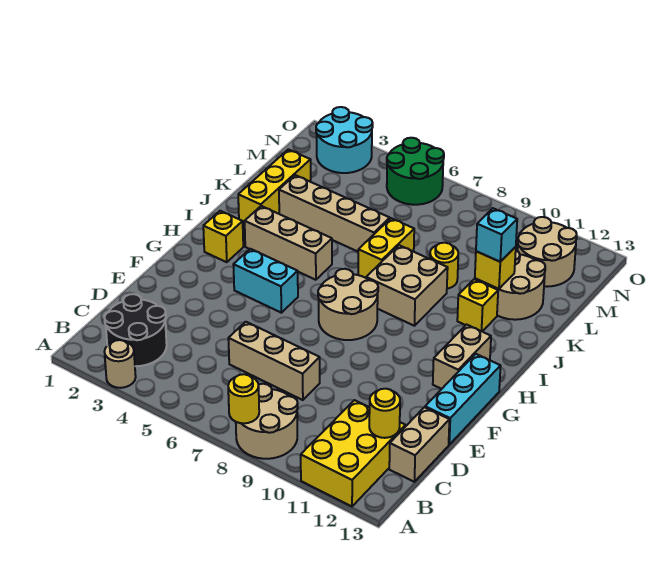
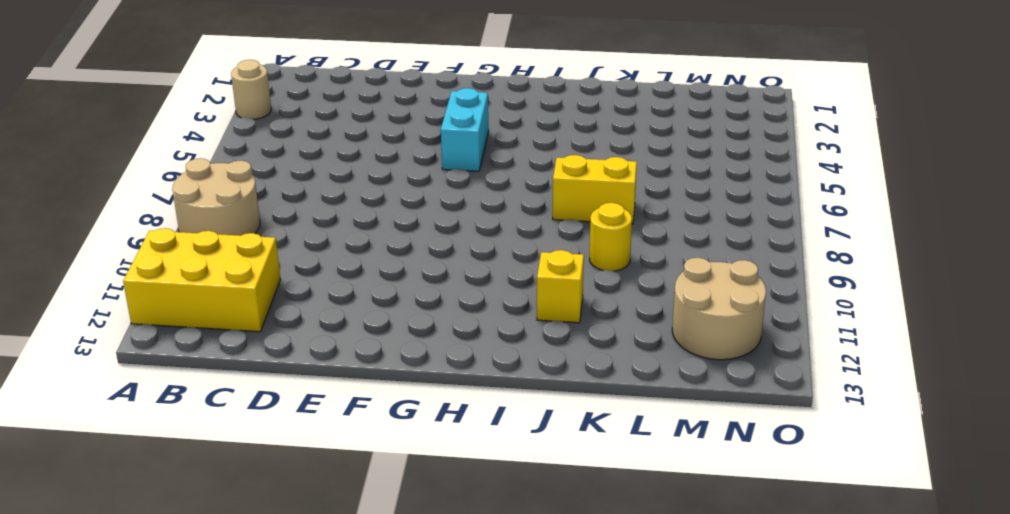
none -> black 2x2 round brick [104,294,167,366]
none -> tan 1x2 brick [389,407,449,482]
none -> tan 1x3 brick [228,322,320,400]

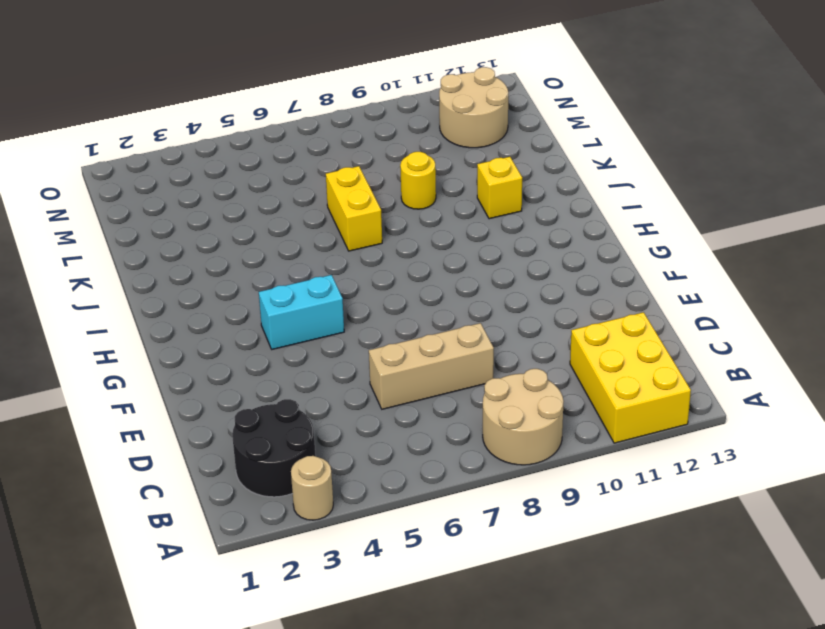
none -> tan 1x2 brick [389,407,449,482]
none -> cyan 1x3 brick [425,354,501,445]
none -> tan 2x2 round brick [318,269,378,340]

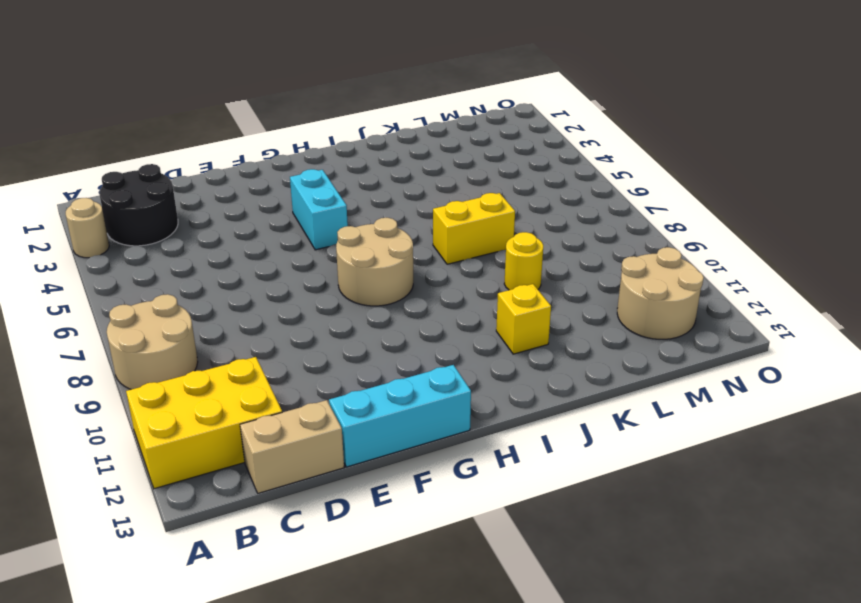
none -> tan 1x3 brick [228,322,320,400]
none -> tan 1x2 brick [433,325,491,389]
none -> yellow 1x1 brick [203,211,243,262]

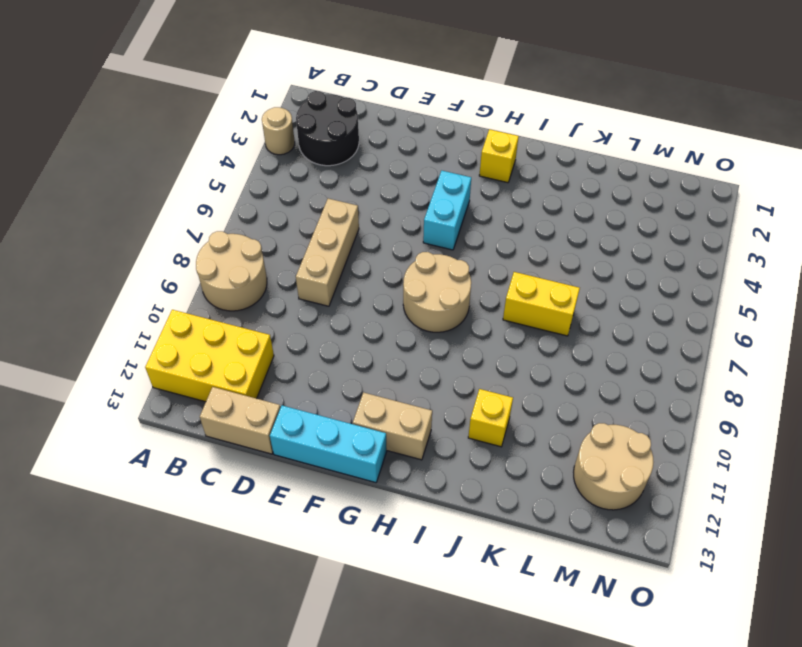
none -> tan 1x3 brick [245,206,332,280]
none -> tan 2x2 brick [366,245,448,326]
none -> yellow 1x3 brick [238,149,311,223]

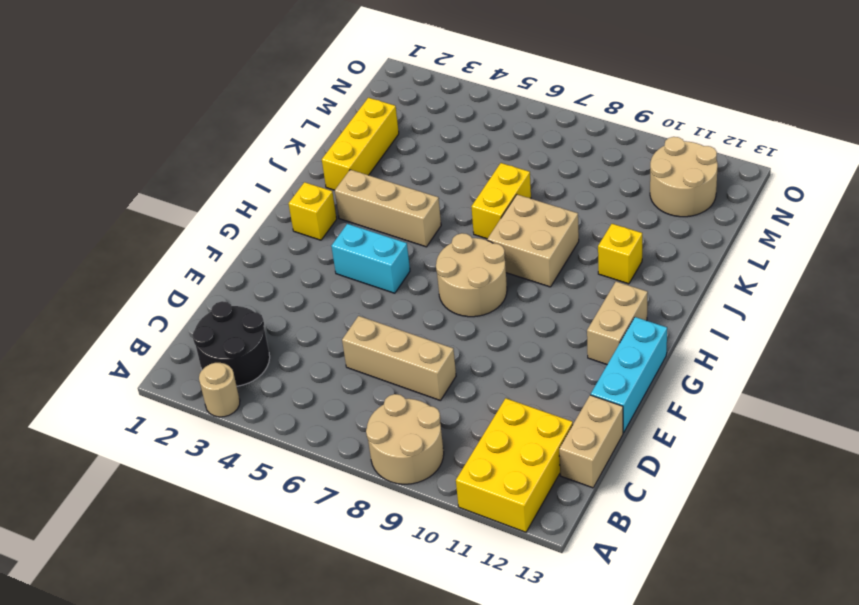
none -> tan 1x4 brick [279,175,390,252]
none -> yellow 1x1 round brick [430,243,458,289]
none -> tan 2x2 round brick [486,250,545,320]

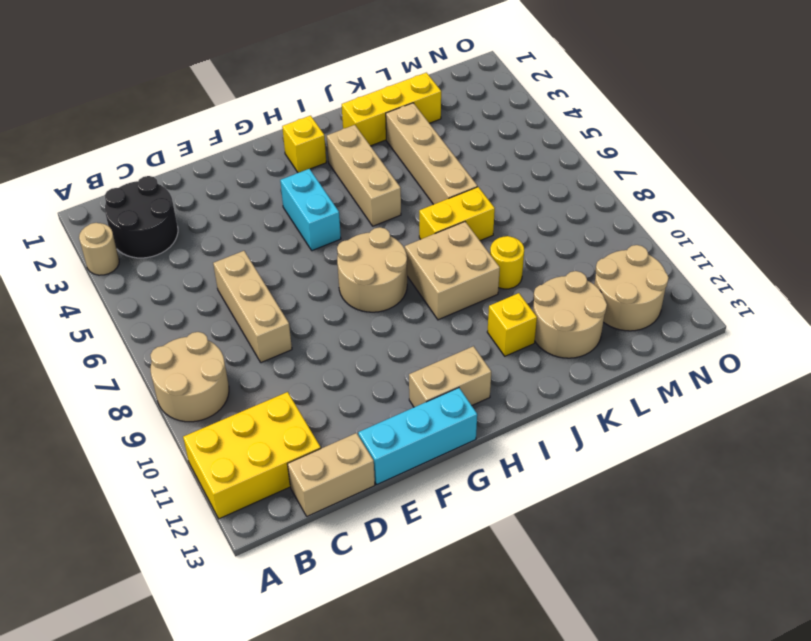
none -> cyan 2x2 round brick [316,107,373,173]
none -> green 2x2 round brick [387,138,444,205]
none -> yellow 1x1 round brick [228,374,259,423]

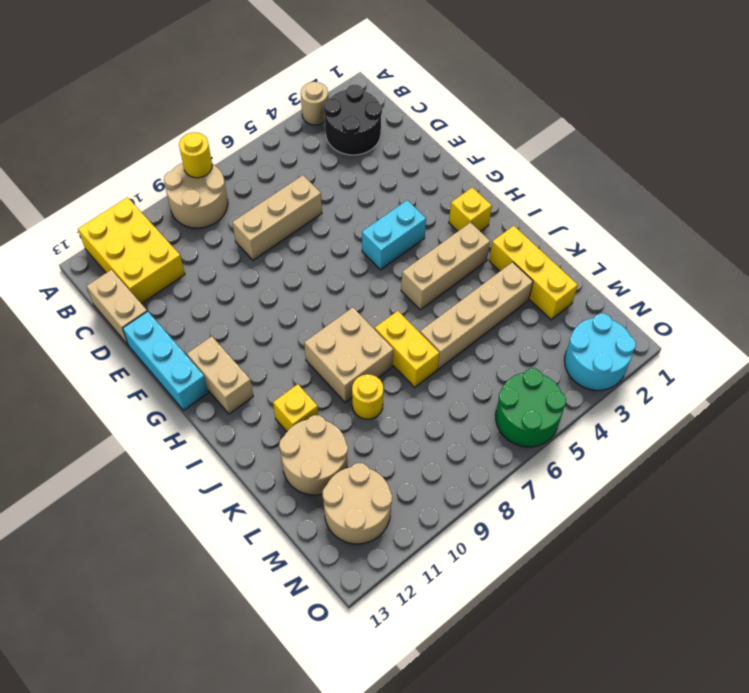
none -> tan 2x2 round brick [318,269,378,340]
none -> yellow 1x1 round brick [369,389,400,438]
none -> yellow 1x1 brick [475,247,516,289]

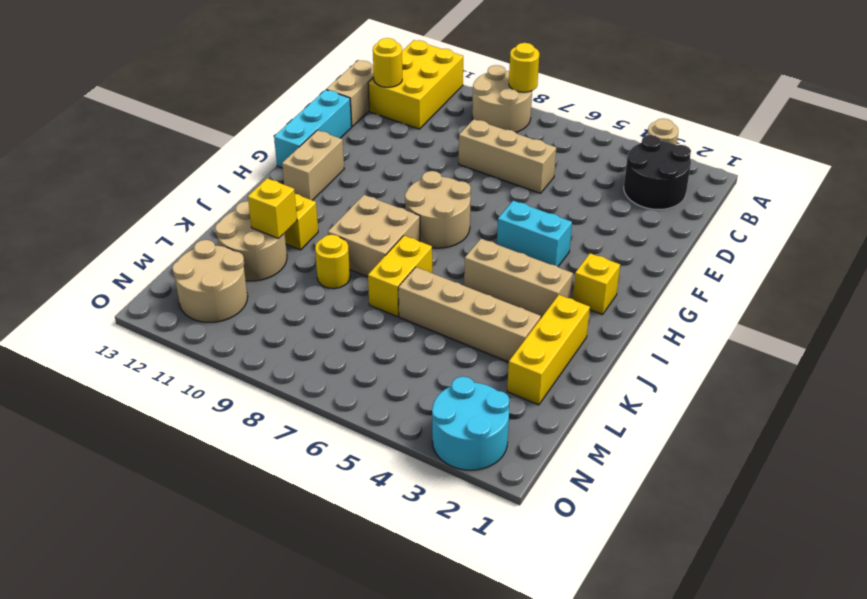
none -> green 2x2 round brick [387,138,444,205]
none -> cyan 1x1 brick [476,208,517,262]

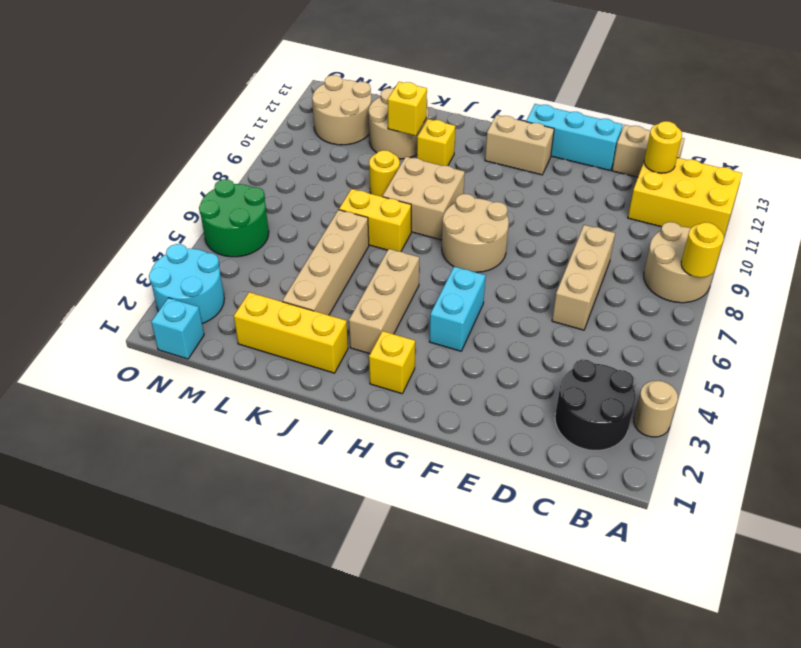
cyan 1x1 brick [151,298,204,359] -> cyan 1x1 brick moved to [476,208,517,262]

